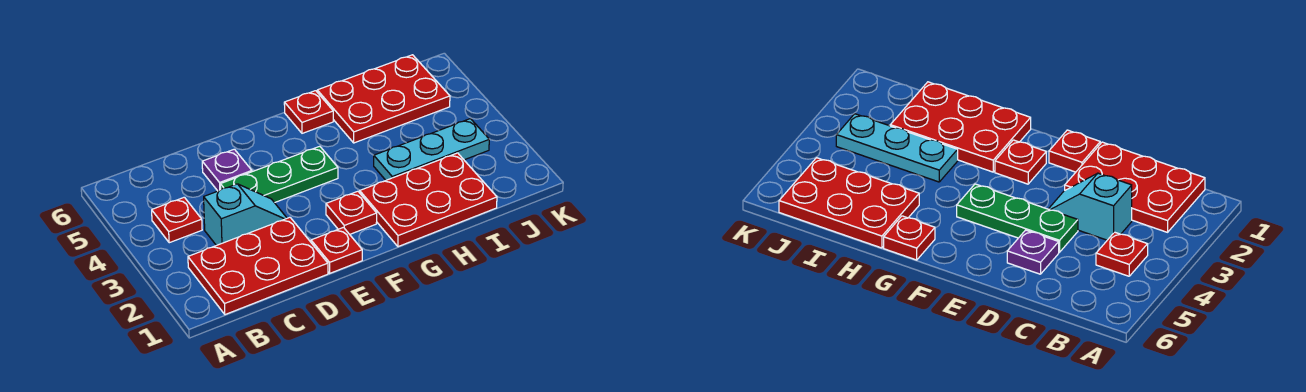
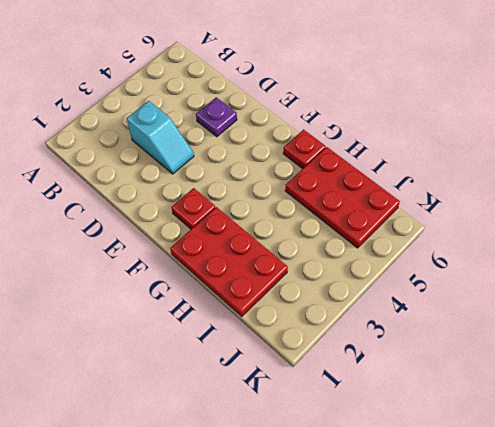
none -> red 2x3 plate [188,217,328,315]
none -> red 1x1 plate [152,197,202,243]

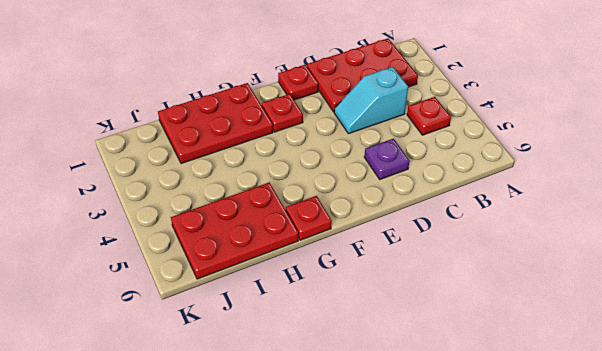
none -> green 1x3 plate [220,146,338,203]
none -> cyan 1x3 plate [374,119,489,180]

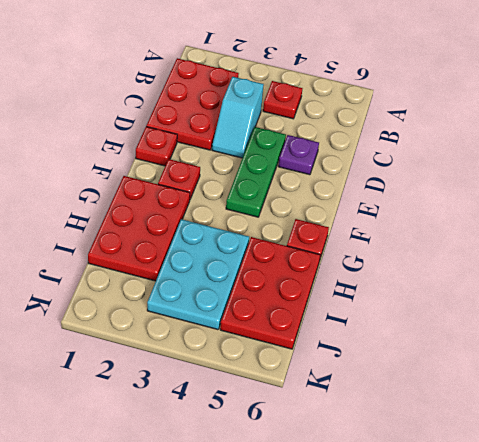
cyan 2x3 plate [147,219,249,330] -> cyan 1x3 plate [374,119,489,180]

